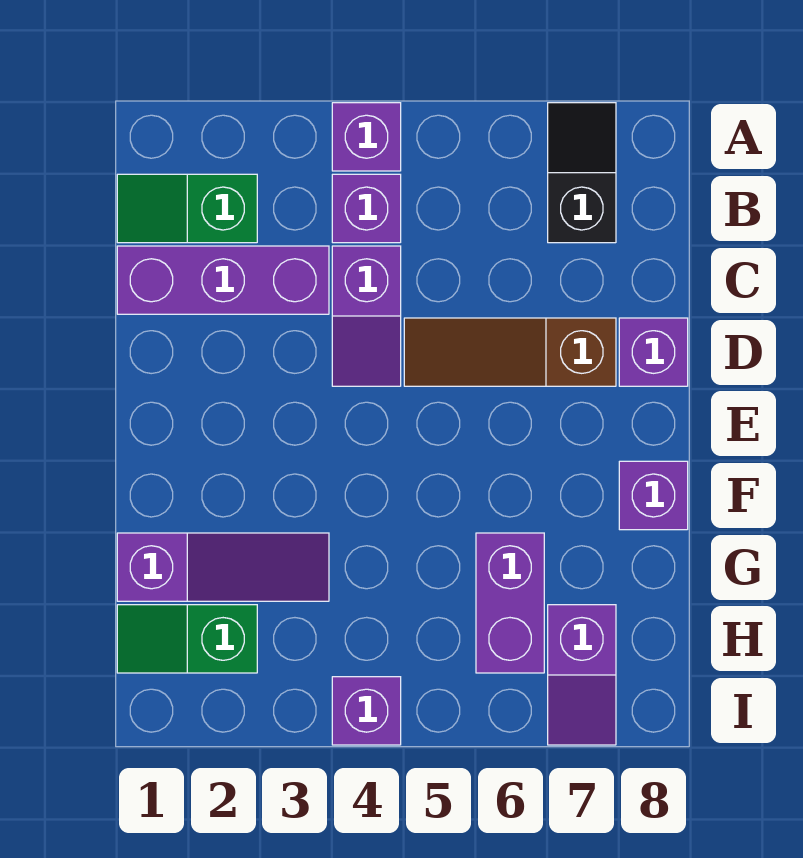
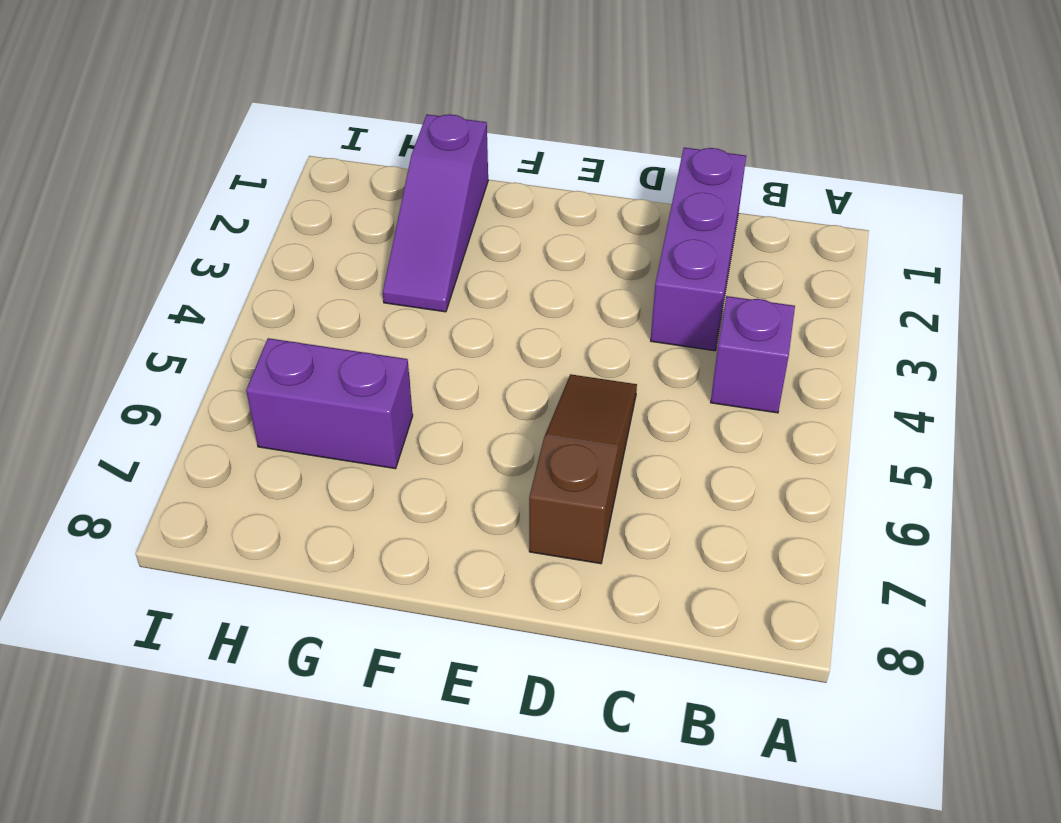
none -> purple 1x1 brick [332,103,401,171]
none -> black 1x2 slope [548,103,616,243]
none -> green 1x2 slope [117,174,257,243]

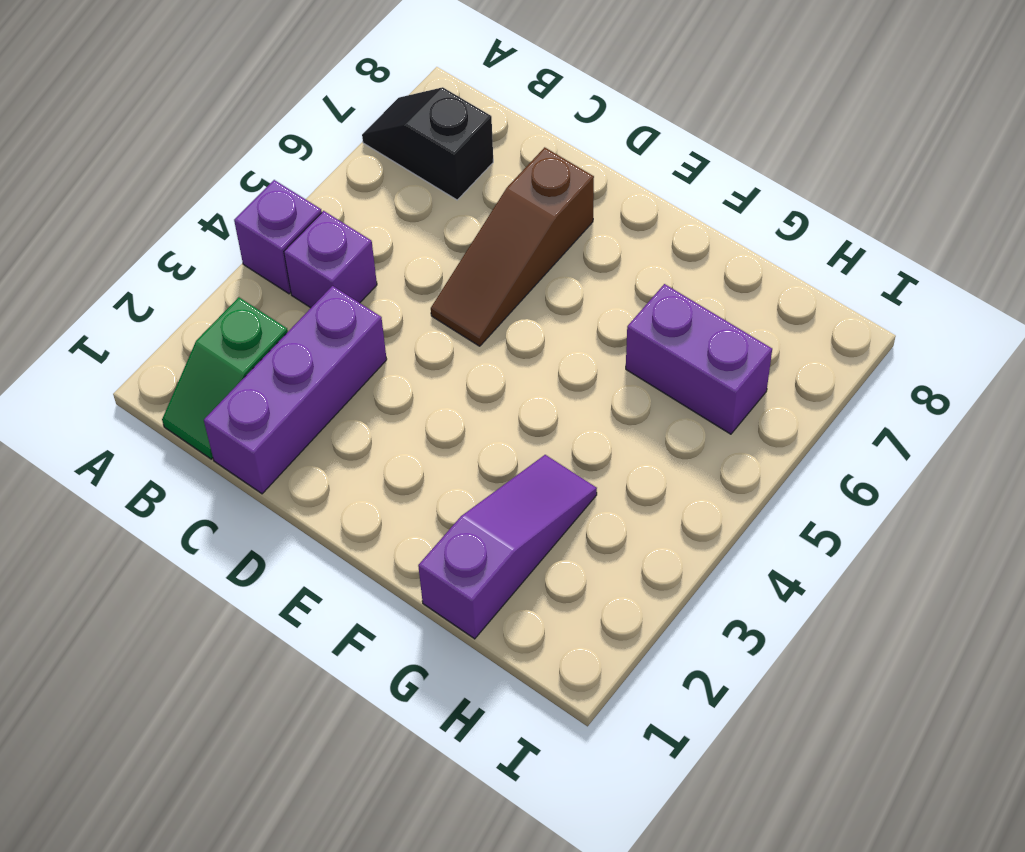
none -> purple 1x2 slope [332,246,401,386]
none -> purple 1x1 brick [619,318,688,386]
none -> purple 1x1 brick [619,461,688,530]

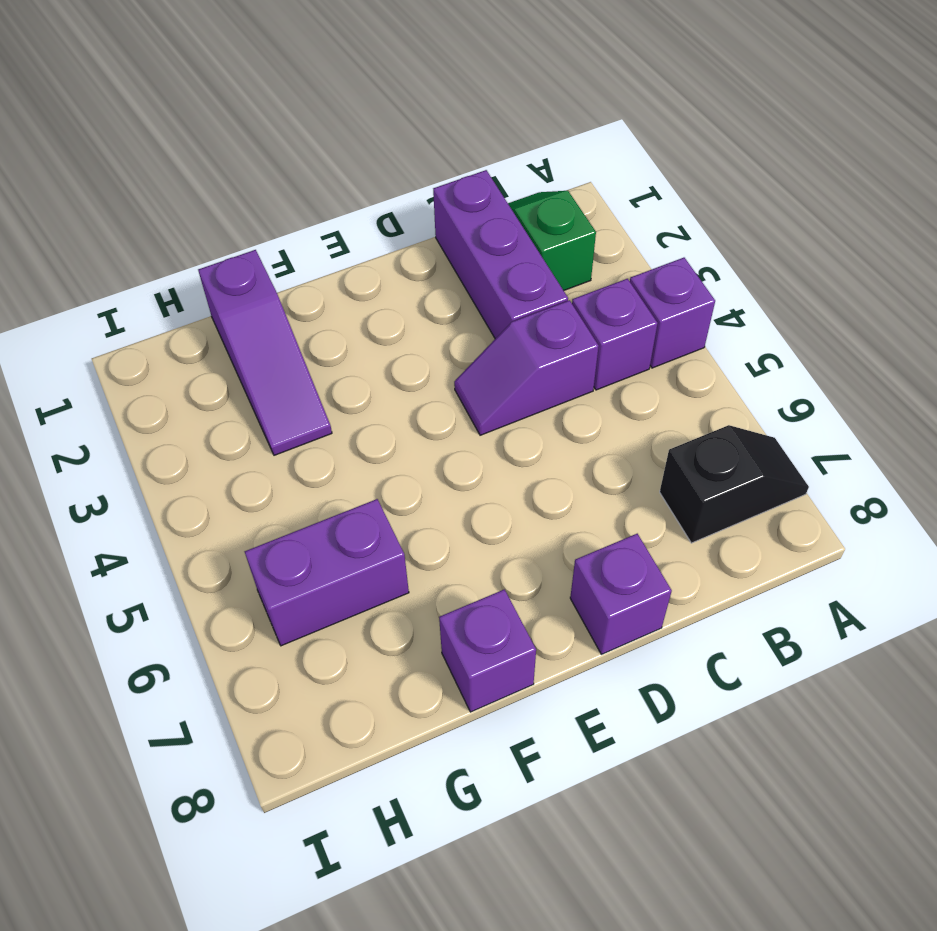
none -> brown 1x3 slope [404,318,616,386]
none -> green 1x2 slope [117,605,257,673]
none -> purple 1x2 slope [548,605,616,745]

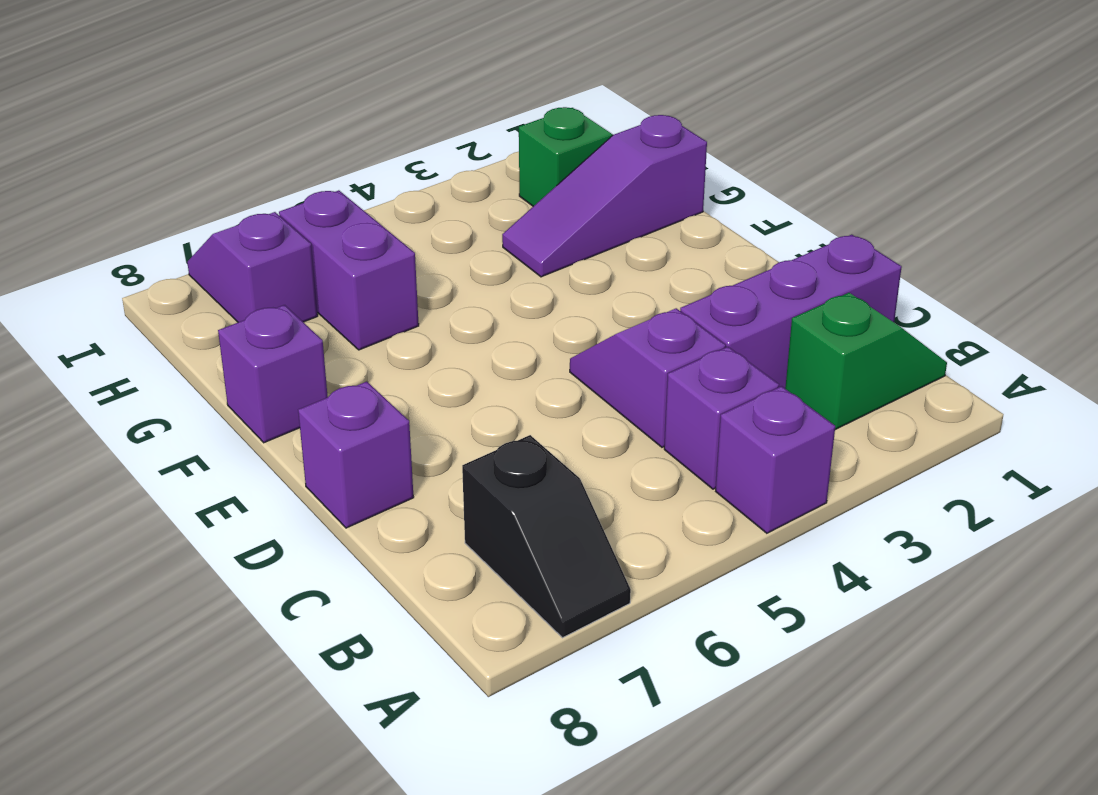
none -> brown 1x3 slope [404,318,616,386]
none -> purple 1x1 brick [332,677,401,745]

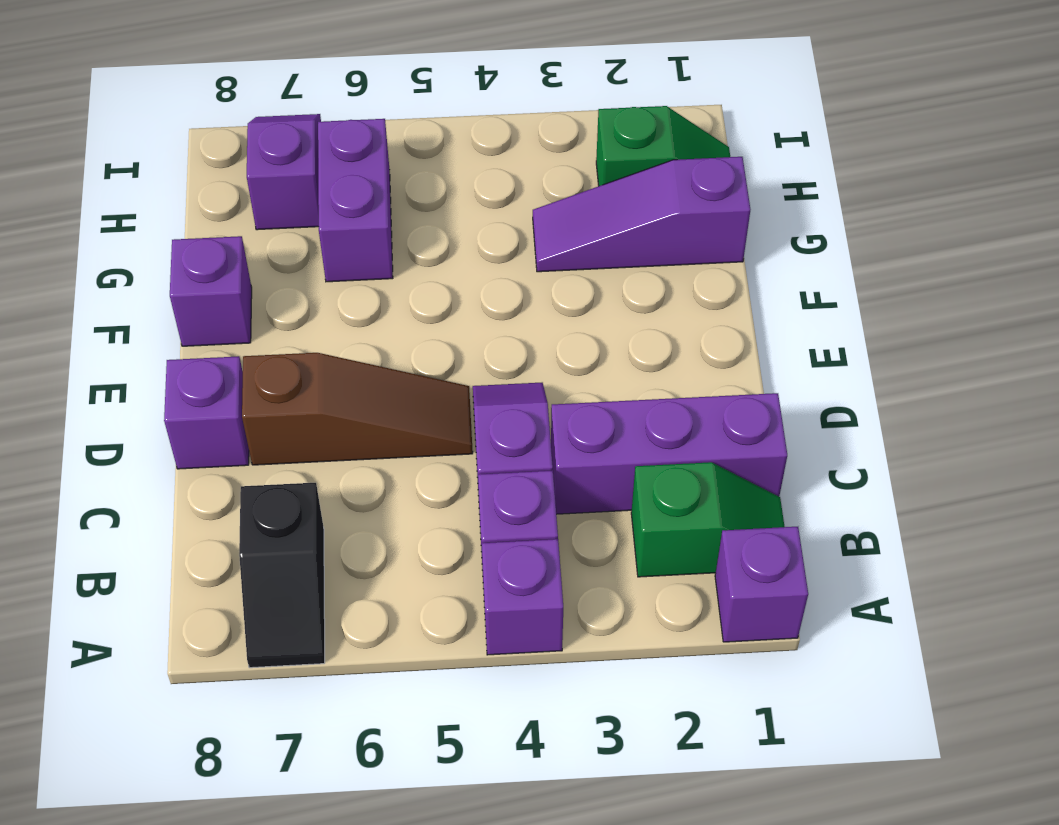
purple 1x1 brick [715,527,808,642] -> purple 1x1 brick moved to [332,677,401,745]

